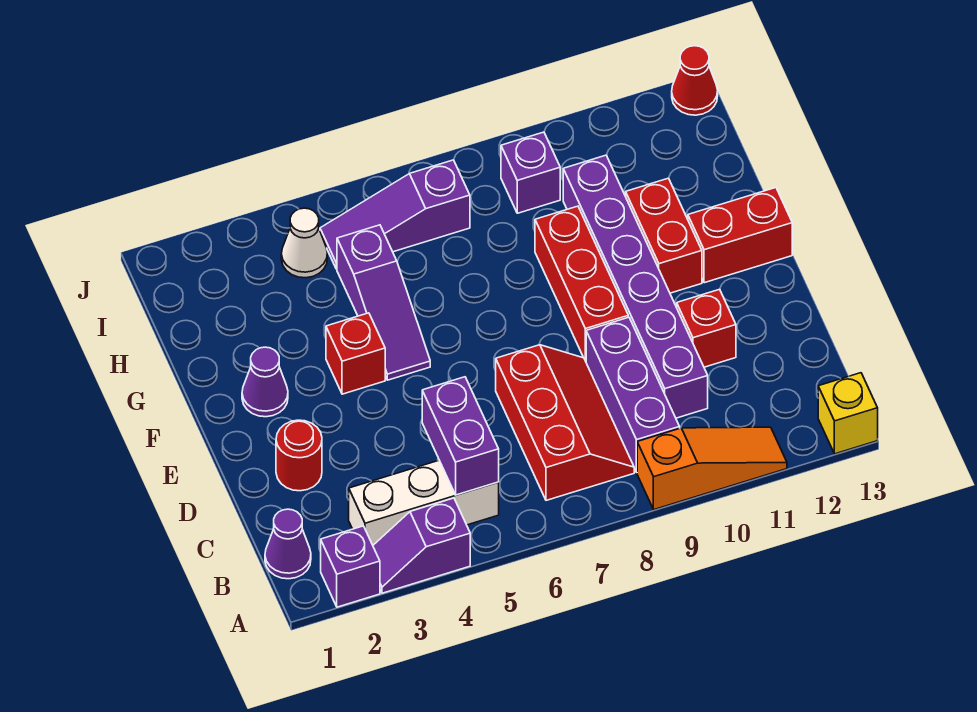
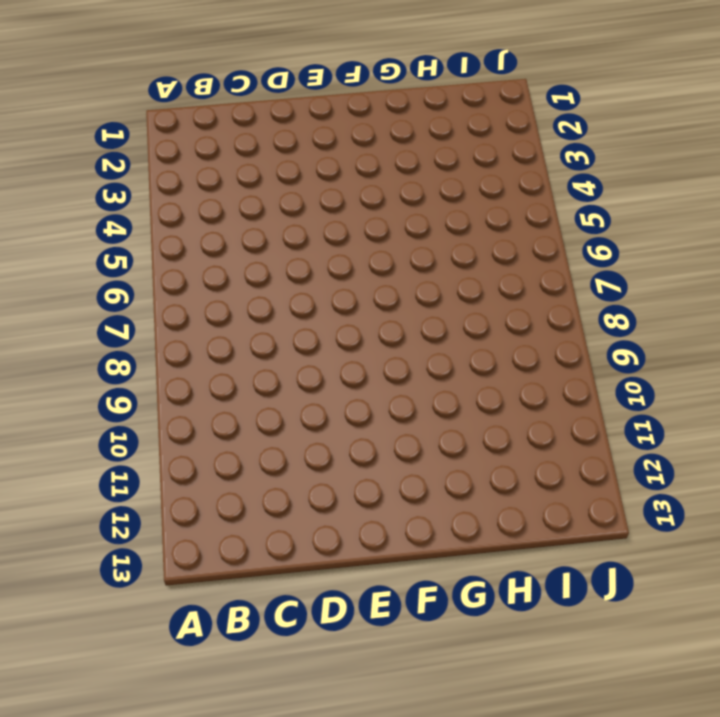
none -> purple 1x1 brick [321,526,380,607]
none -> purple 1x2 slope [373,498,470,593]
none -> orange 1x3 slope [637,427,787,509]

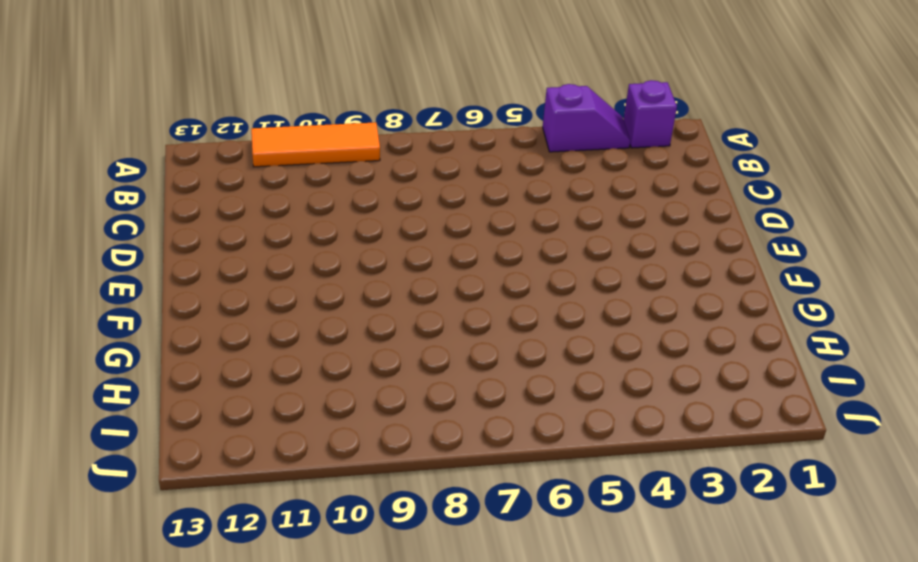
orange 1x3 tile [251,122,380,167] -> orange 1x3 slope [637,427,787,509]
none -> yellow 1x1 brick [818,373,878,454]
none -> purple 1x1 cone [265,509,311,579]
none -> white 1x3 brick [349,460,499,545]

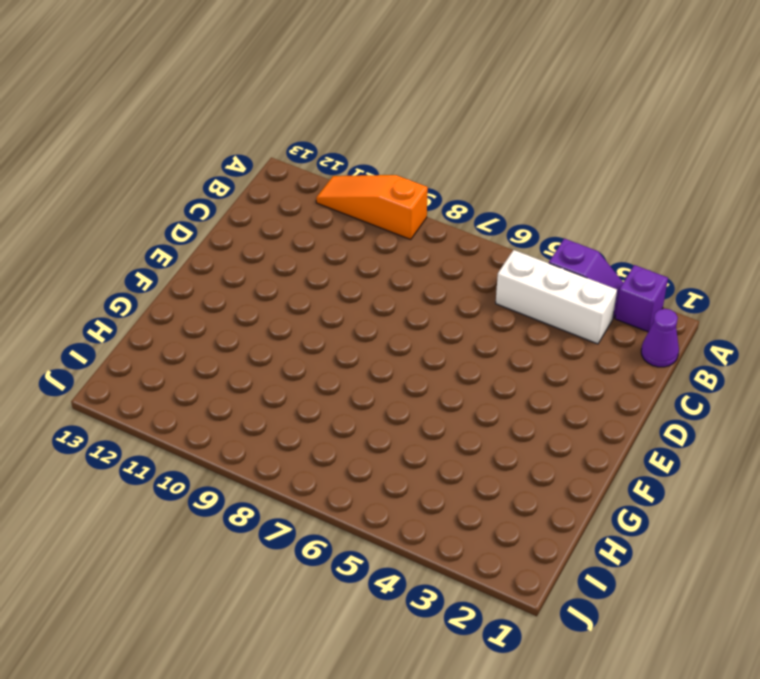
none -> yellow 1x1 brick [818,373,878,454]
none -> red 2x3 slope [496,345,634,500]
none -> purple 1x3 brick [586,317,680,472]

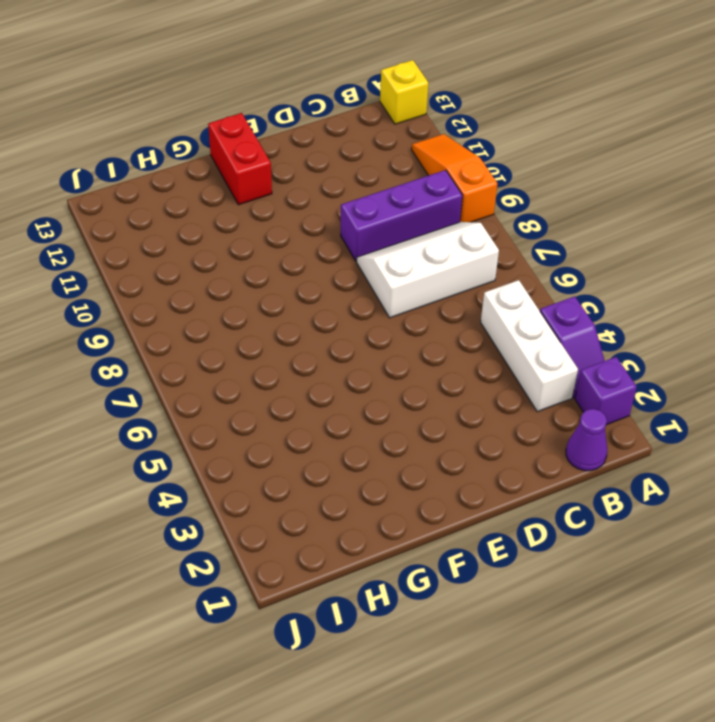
white 2x3 slope [357,222,499,318] -> red 2x3 slope [496,345,634,500]
none -> purple 1x6 brick [563,155,708,418]
none -> red 1x1 round brick [276,420,322,491]
none -> red 1x1 brick [677,289,736,367]

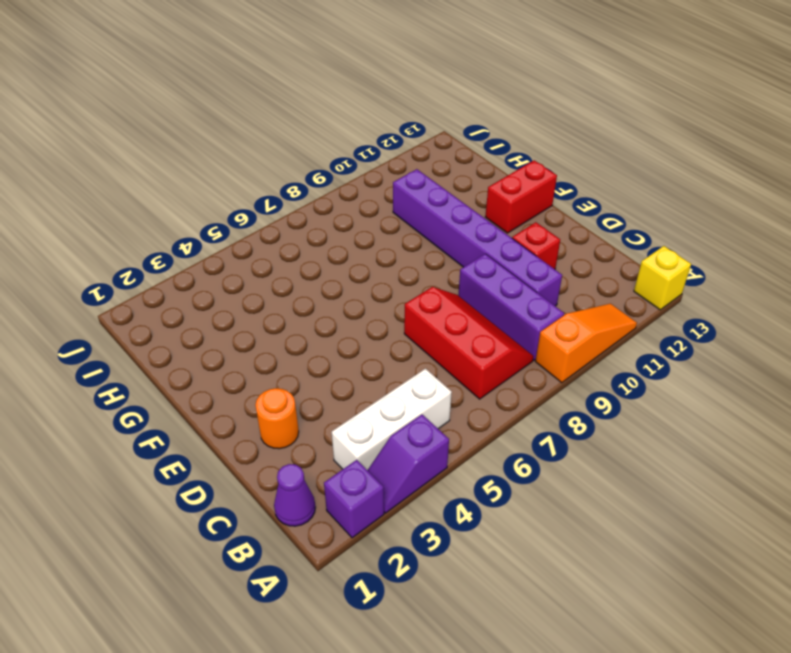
orange 1x1 round brick [255,388,299,449] -> red 1x1 round brick [276,420,322,491]
none -> red 1x3 brick [535,206,628,361]
none -> purple 1x1 cone [242,347,288,417]
none -> red 1x1 brick [326,313,385,394]

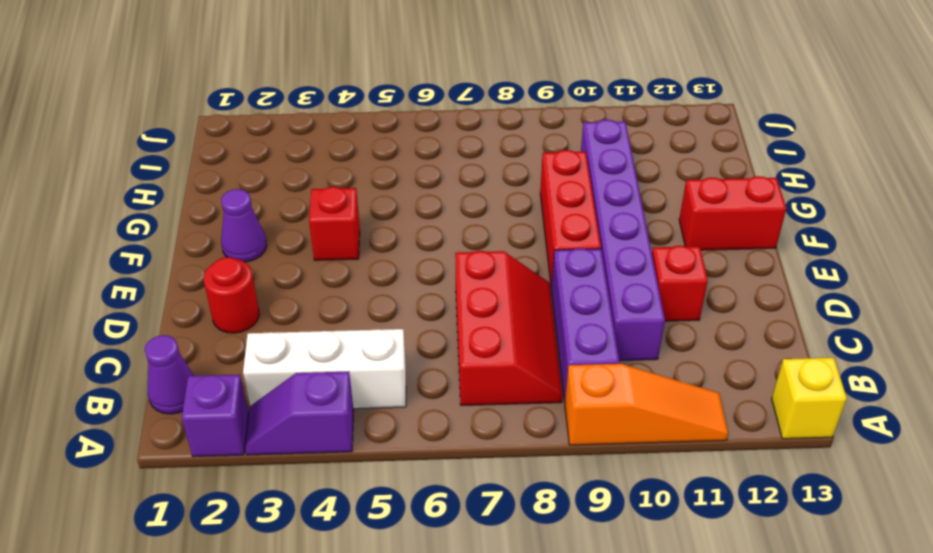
none -> purple 1x3 slope [337,225,430,380]
none -> red 1x2 brick [626,178,702,293]
none -> white 1x1 cone [281,208,327,278]

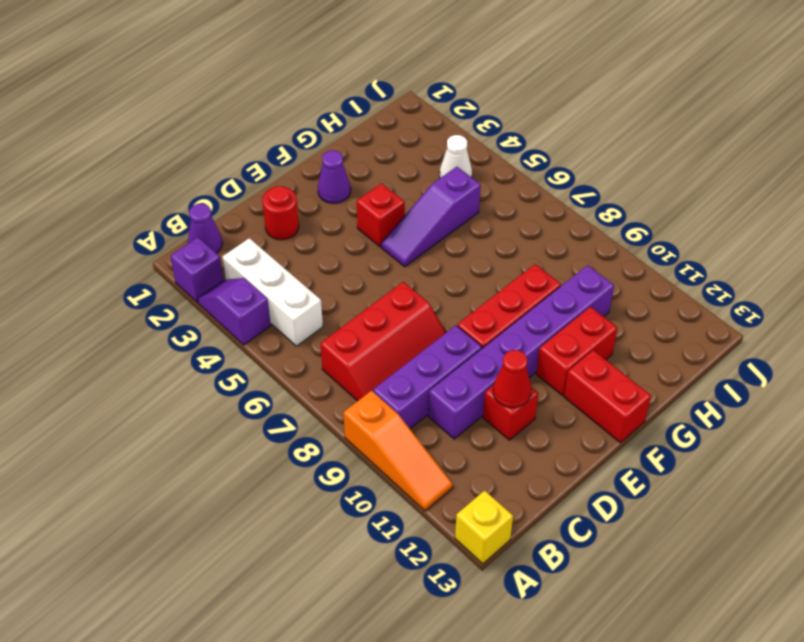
red 1x1 cone [493,350,531,408] -> red 1x1 cone moved to [672,46,718,115]
none -> purple 1x3 slope [320,160,470,269]
none -> purple 1x1 brick [501,132,560,213]
none -> purple 1x2 brick [422,377,499,495]

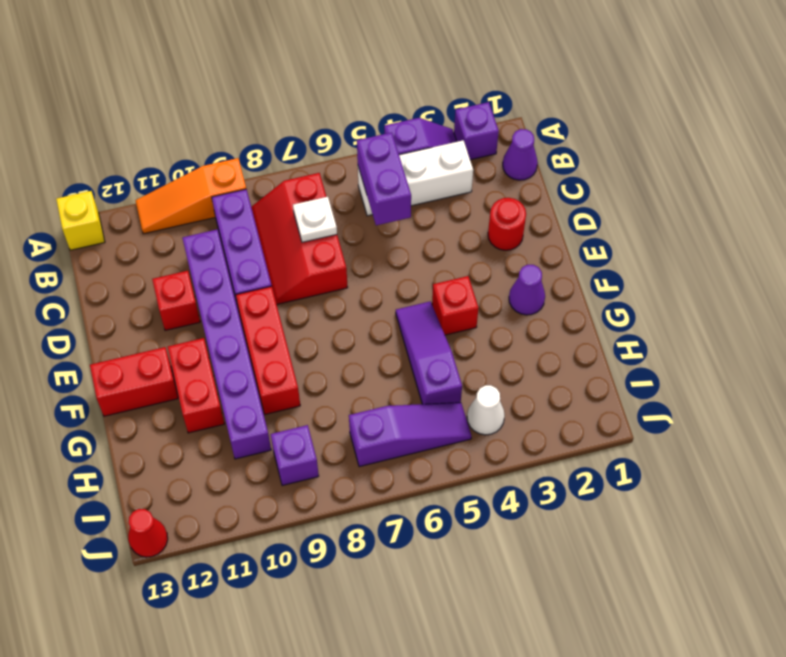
white 1x1 plate [293,197,337,242] -> none

